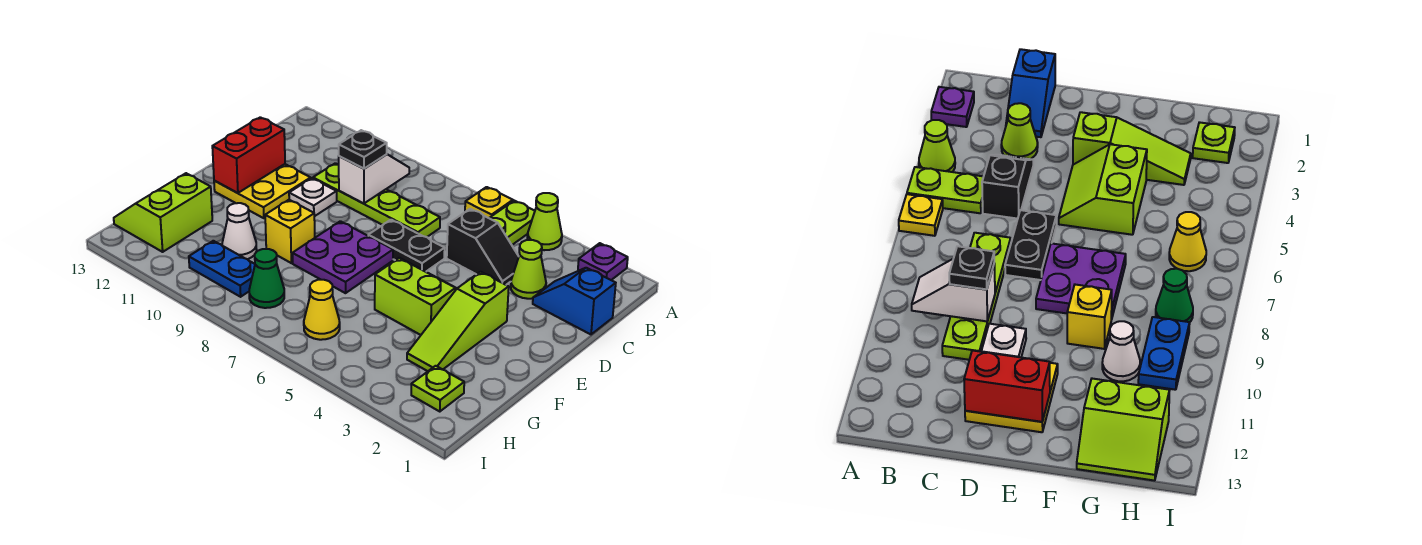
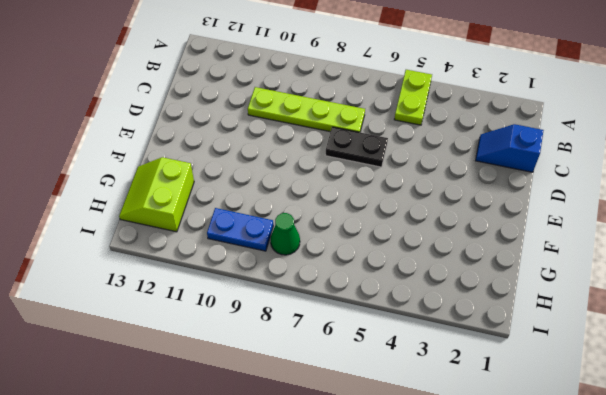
none -> purple 1x1 plate [578,243,628,280]
none -> lime 1x1 cone [527,193,562,250]
none -> yellow 1x1 plate [465,187,513,218]

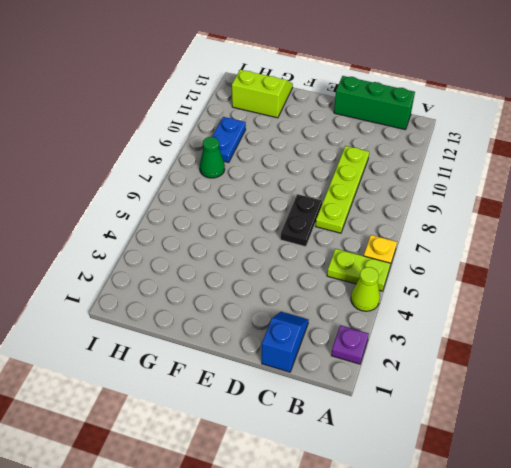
green 1x3 brick [334,76,415,130] -> none
none -> lime 1x1 cone [511,240,546,299]
none -> black 1x2 slope [447,209,519,285]
none -> white 1x1 plate [289,178,337,216]

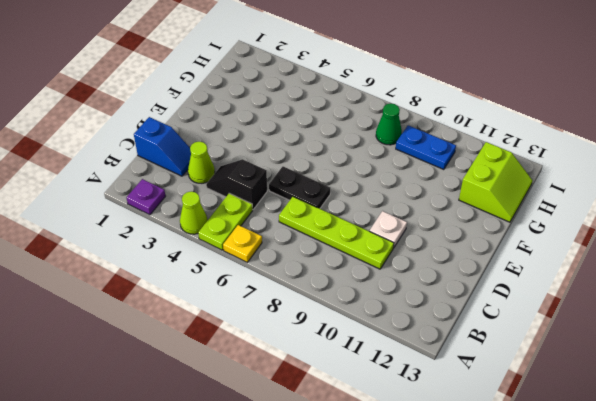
none -> yellow 2x2 plate [214,164,311,218]
none -> lime 1x3 slope [407,272,509,371]
none -> lime 2x2 slope [375,258,457,335]

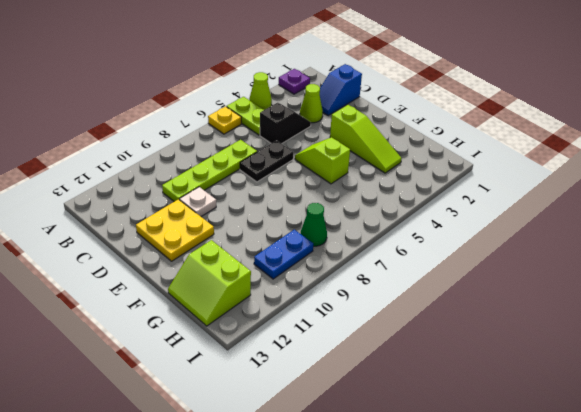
lime 1x2 slope [295,137,350,184] -> lime 2x2 slope [375,258,457,335]
none -> purple 2x2 plate [292,221,393,293]
none -> yellow 1x1 brick [265,200,315,263]
none -> white 1x1 cone [222,203,257,259]

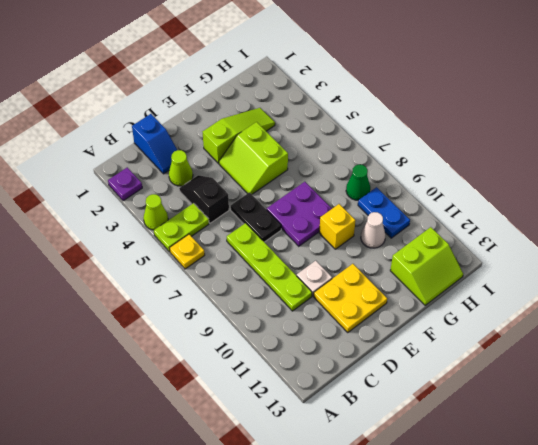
none -> lime 1x1 plate [411,366,464,412]
none -> yellow 1x1 cone [304,280,340,340]
none -> white 1x2 slope [339,154,409,204]

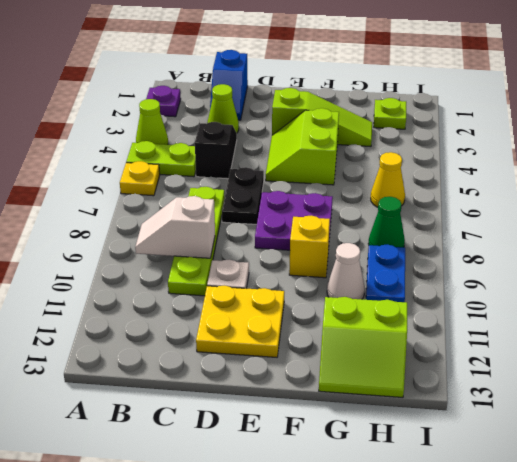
none -> red 1x2 brick [212,117,285,193]
none -> black 1x1 plate [339,130,387,169]

